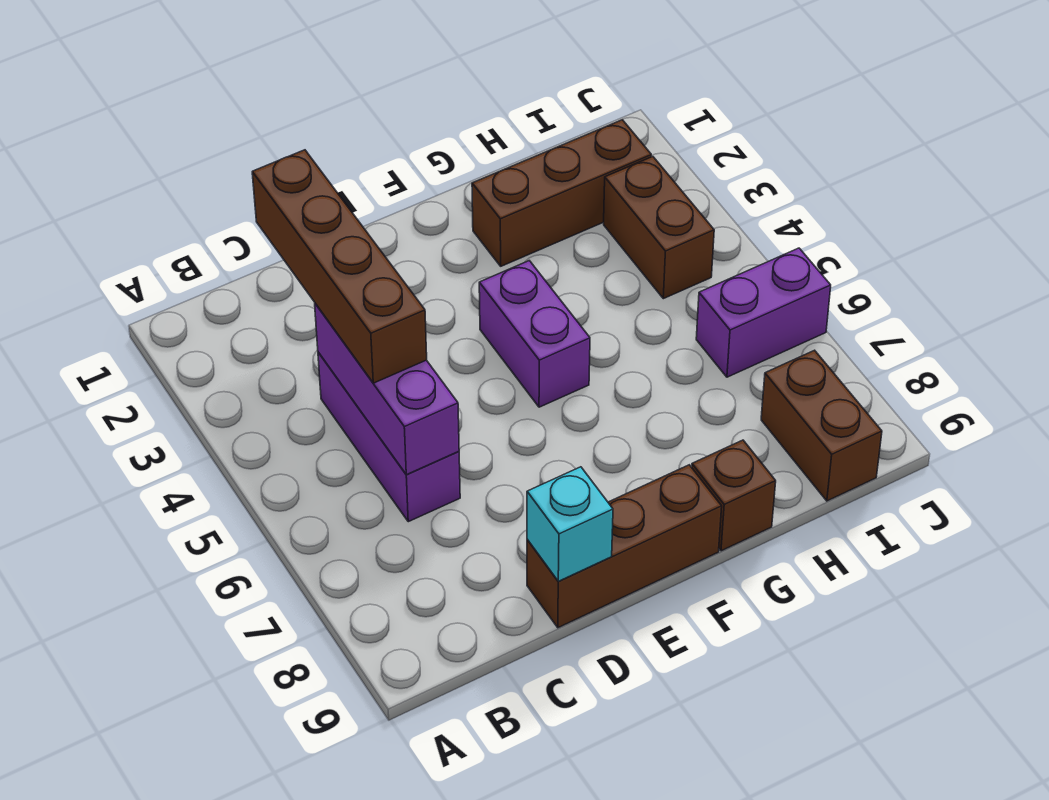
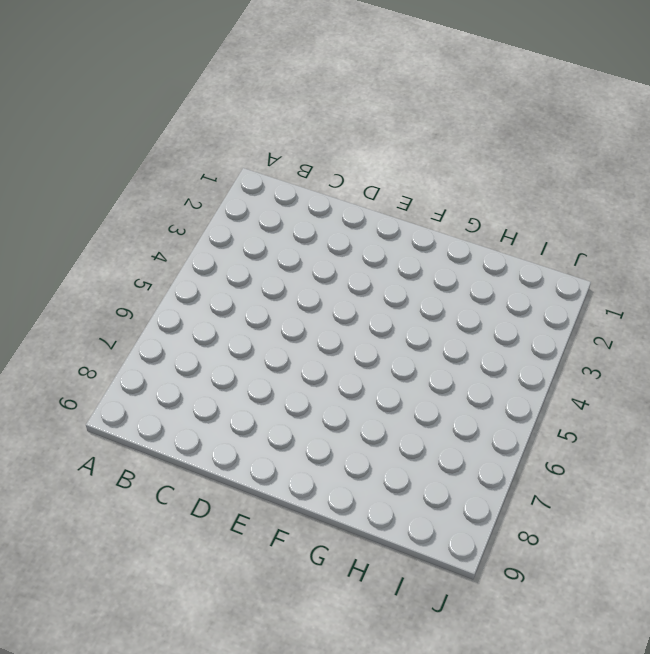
none -> purple 1x3 brick [318,352,460,522]
none -> brown 1x3 brick [527,465,722,628]

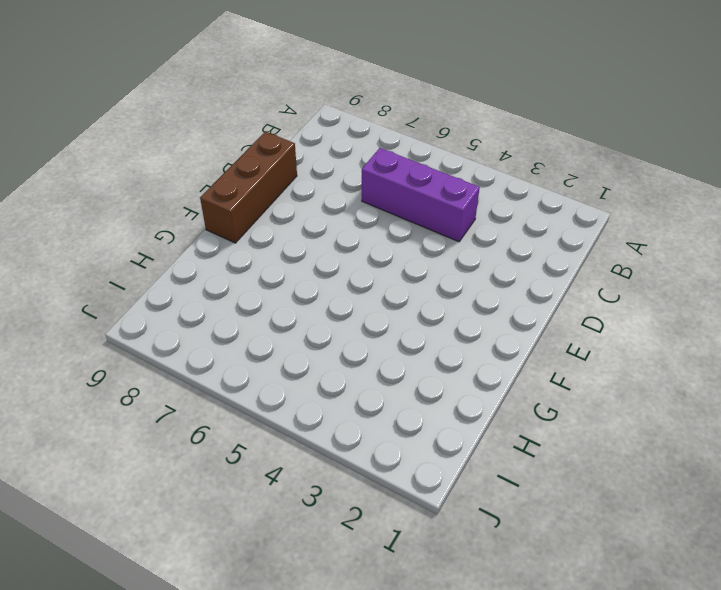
none -> purple 1x2 brick [479,261,590,407]
none -> brown 1x3 brick [472,120,651,266]

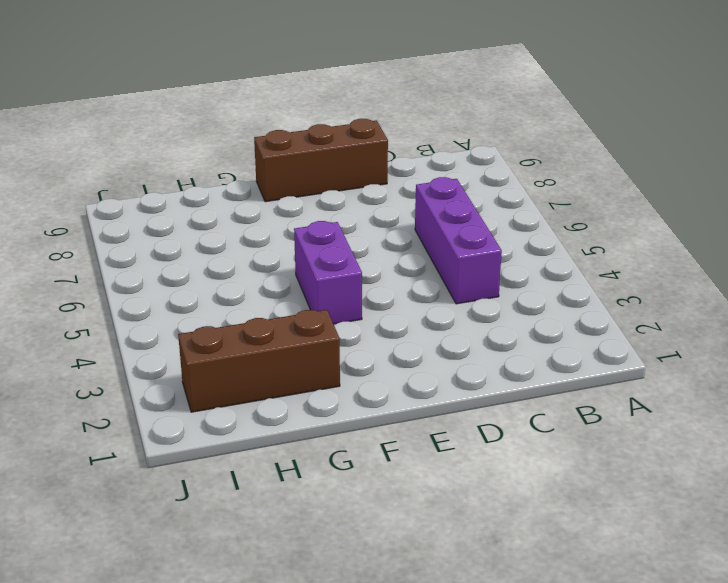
none -> brown 1x1 brick [692,440,776,551]
none -> brown 1x2 brick [604,157,714,299]

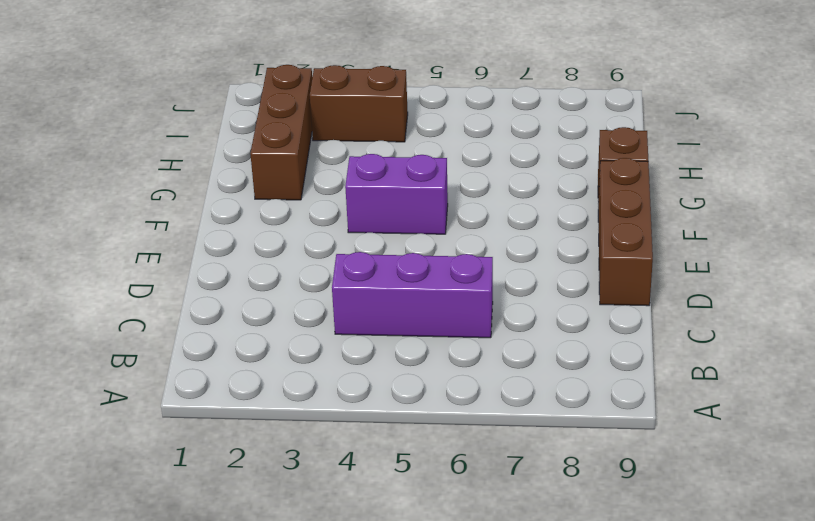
none -> purple 1x2 brick [696,248,831,377]
none -> brown 1x2 brick [761,350,882,501]

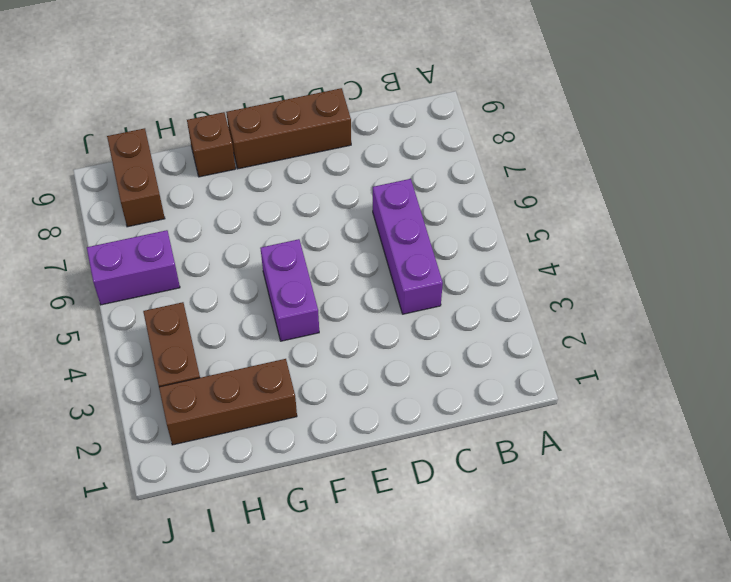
none -> purple 1x3 brick [315,304,459,475]
none -> cyan 1x1 brick [527,467,613,581]

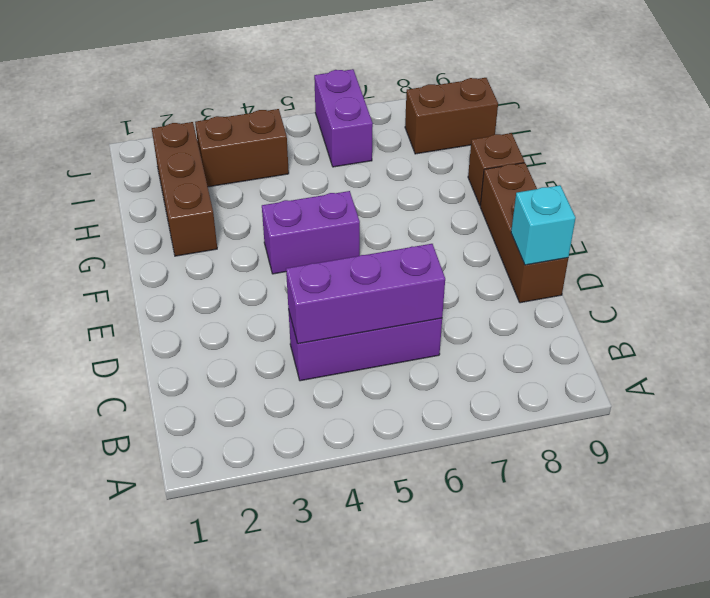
none -> brown 1x4 brick [252,150,427,383]

